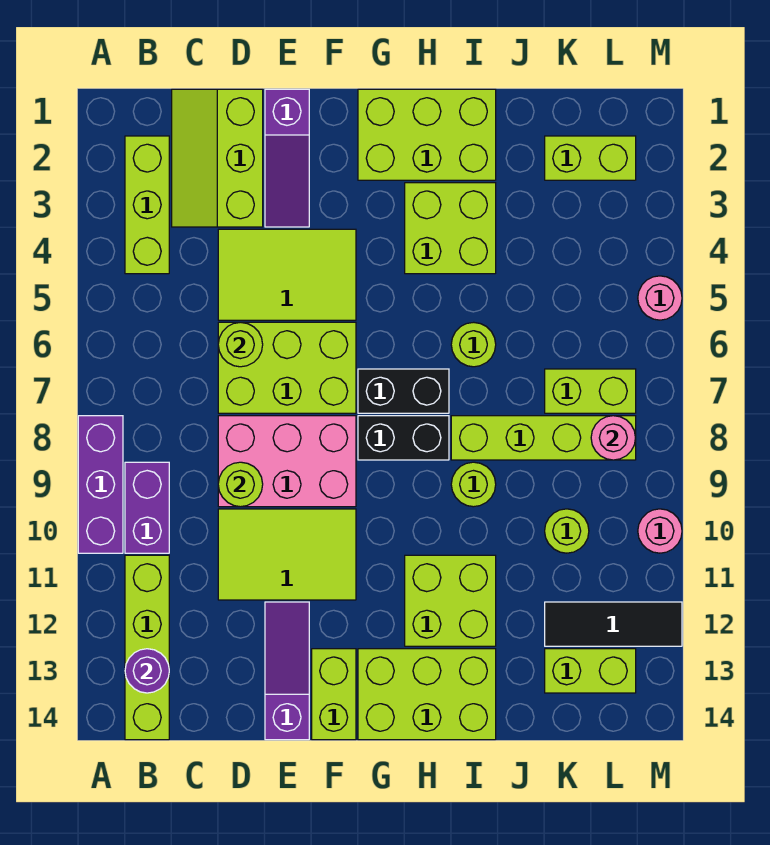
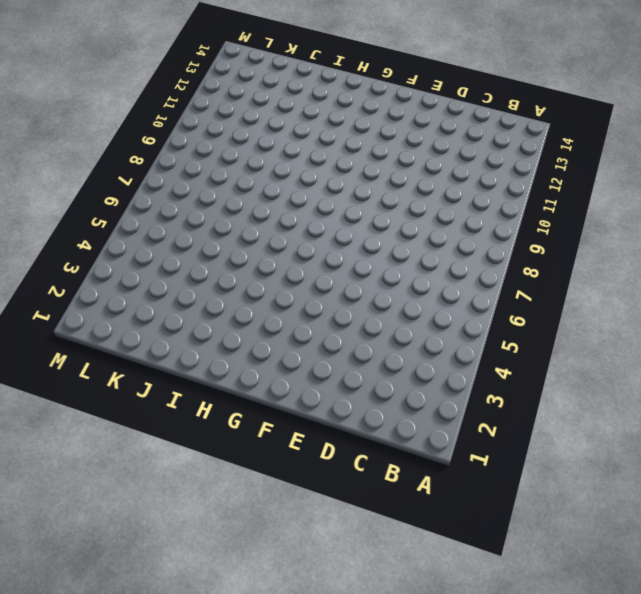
none -> purple 1x3 brick [78,416,123,553]
none -> lime 1x3 brick [125,136,169,274]
none -> purple 1x2 brick [125,462,169,553]
none -> lime 1x4 brick [125,555,169,740]

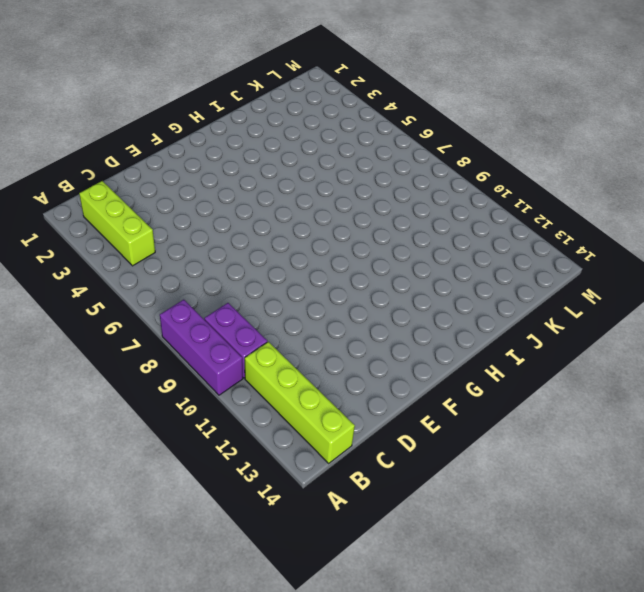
none -> lime 2x3 slope [172,89,263,227]
none -> lime 2x3 tile [218,229,356,320]
none -> lime 2x3 brick [218,322,356,413]
none -> pink 2x3 brick [218,416,356,507]

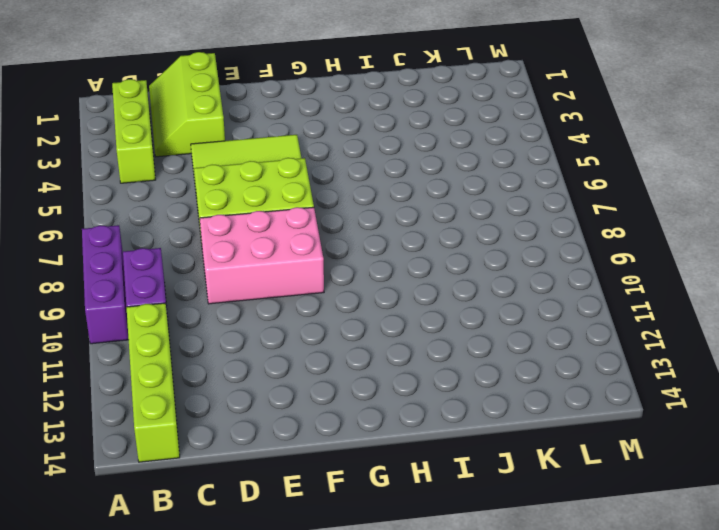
none -> lime 2x3 tile [218,509,356,600]
none -> purple 1x3 slope [265,89,309,227]
none -> purple 1x3 slope [265,602,309,740]
none -> lime 1x2 brick [312,649,356,740]

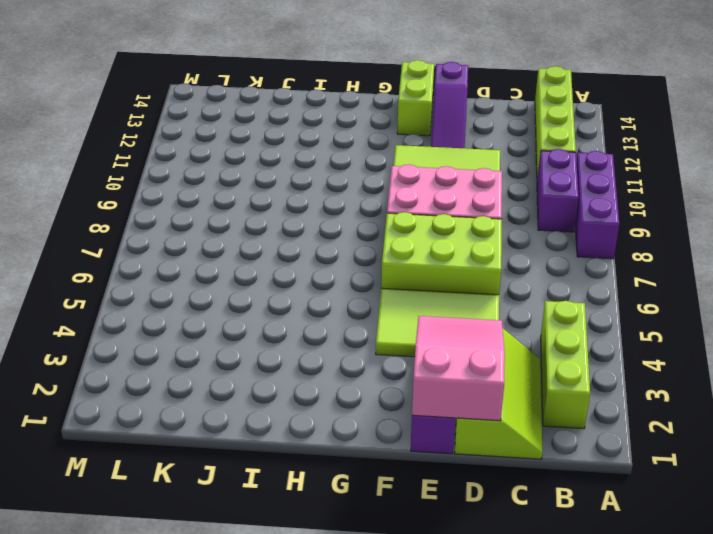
pink 2x3 slope [412,316,505,421] -> none
none -> lime 2x3 brick [358,89,496,180]
none -> black 1x2 brick [358,369,449,413]
none -> black 1x2 brick [358,416,449,460]
none -> lime 2x3 brick [358,649,496,740]

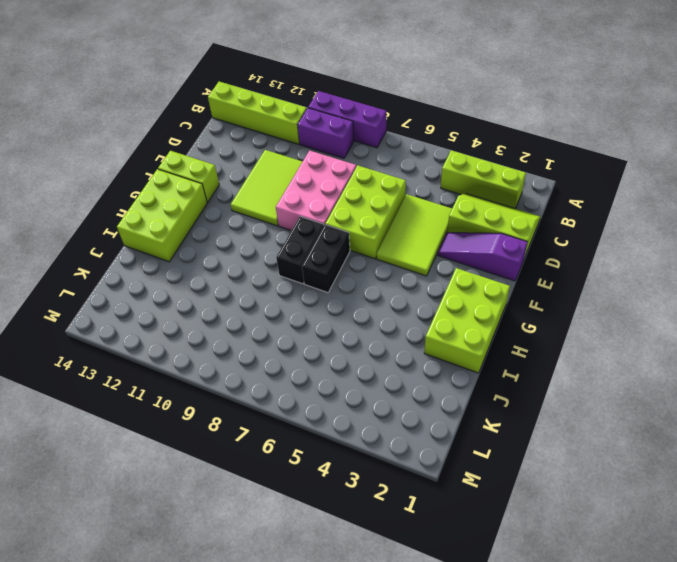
none -> purple 1x3 slope [265,602,309,740]
none -> lime 2x2 brick [405,183,496,274]
none -> lime 2x2 brick [405,555,496,646]
none -> lime 1x1 round brick [451,322,496,367]

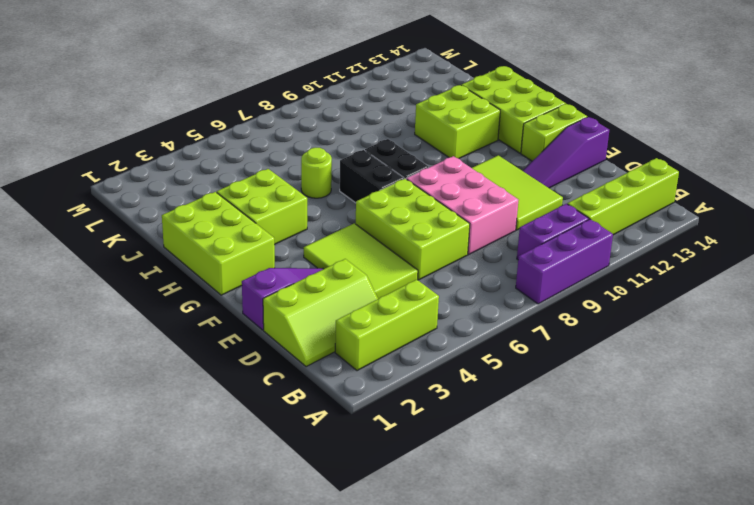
none -> lime 1x4 brick [451,416,636,460]
none -> lime 1x1 round brick [451,462,496,507]
none -> lime 1x2 brick [545,136,636,180]
none -> lime 1x2 brick [545,369,636,413]

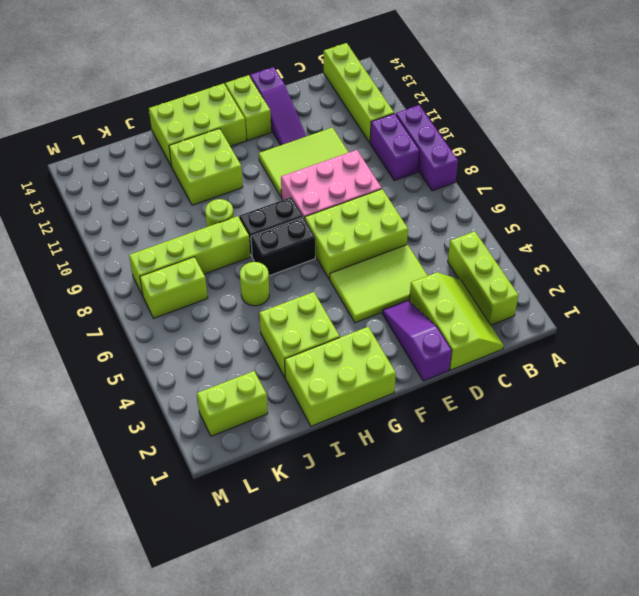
none -> lime 1x1 round brick [545,509,589,553]
none -> black 1x3 tile [545,602,682,646]
none -> lime 1x2 brick [545,649,636,693]
none -> pink 1x1 round brick [638,276,682,320]

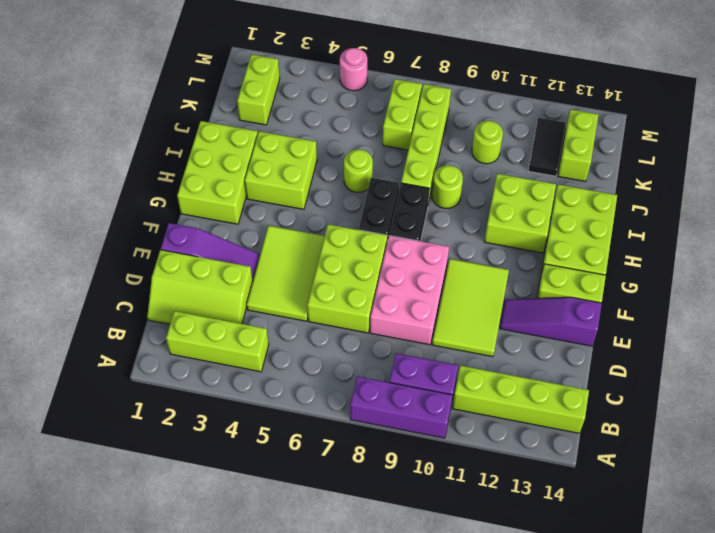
black 1x2 tile [528,118,566,176] -> black 1x3 tile [545,602,682,646]
none -> pink 1x1 round brick [638,509,682,553]
none -> purple 1x1 round brick [125,649,169,693]
none -> lime 1x1 round brick [218,322,263,367]
none -> lime 1x1 round brick [218,462,263,507]

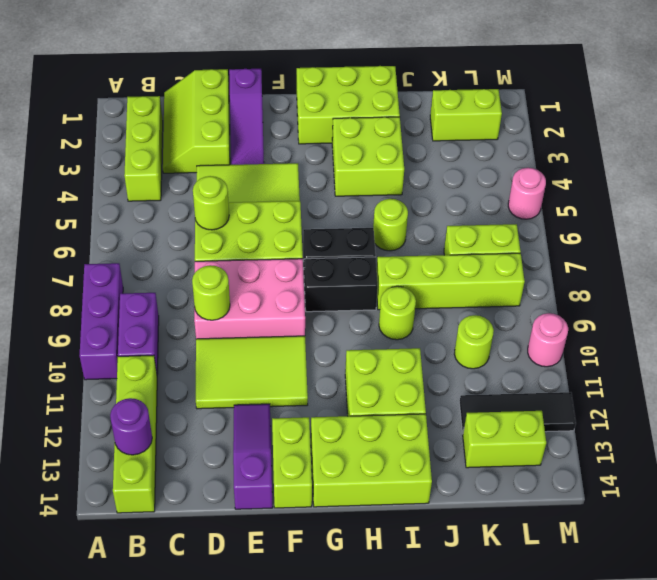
none -> pink 1x1 round brick [591,416,636,460]

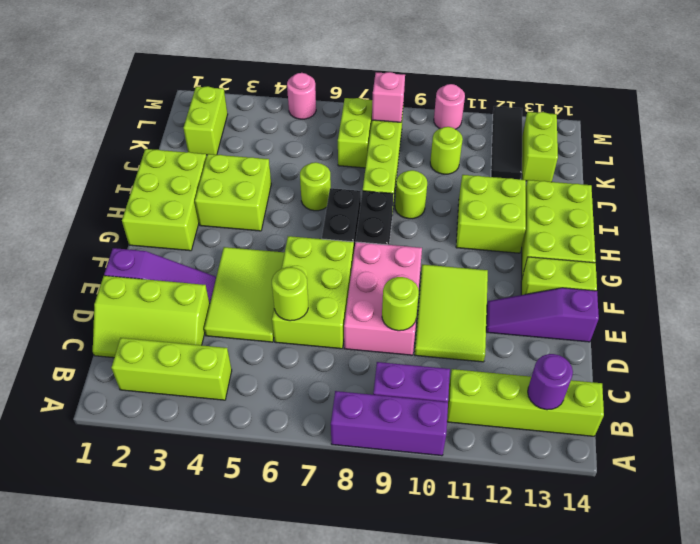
pink 1x1 brick [372,72,405,122] -> pink 1x1 round brick [591,416,636,460]

